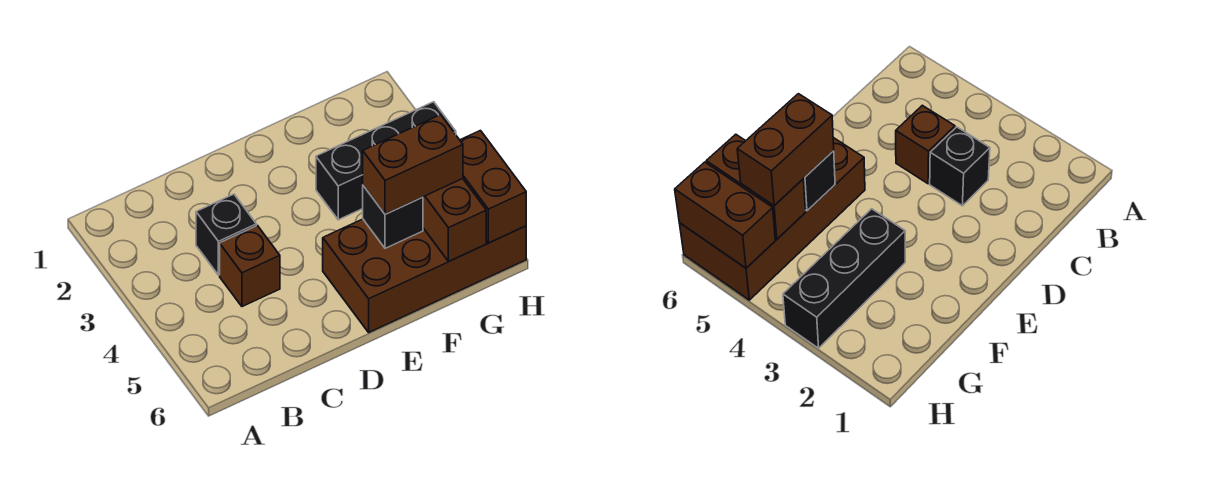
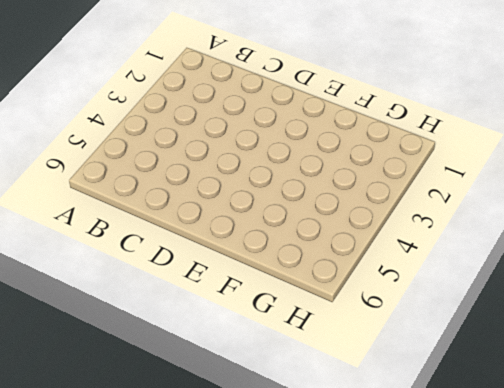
none -> black 1x1 brick [196,194,256,275]
none -> brown 1x1 brick [220,226,280,307]

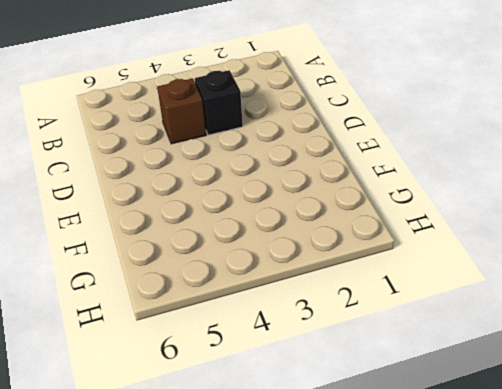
none -> brown 2x4 brick [323,219,526,332]
none -> black 1x3 brick [316,102,456,220]

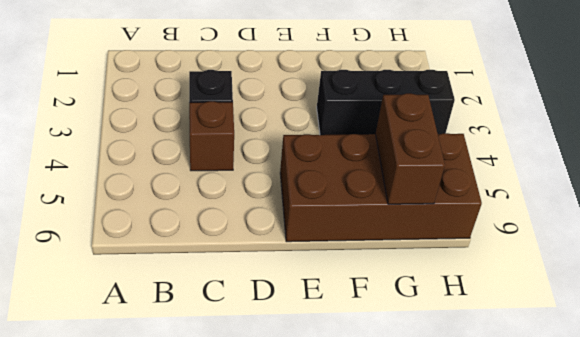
none -> black 1x1 brick [363,186,423,248]
none -> brown 1x2 brick [460,131,526,243]

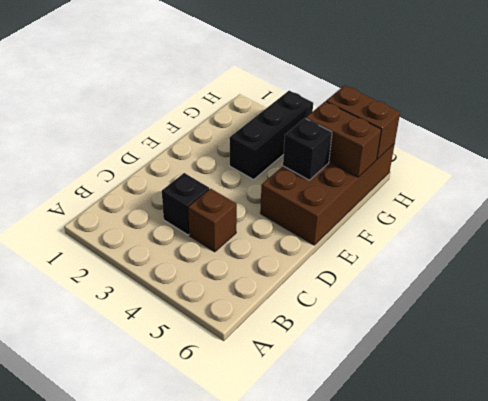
none -> brown 1x2 brick [363,115,463,214]

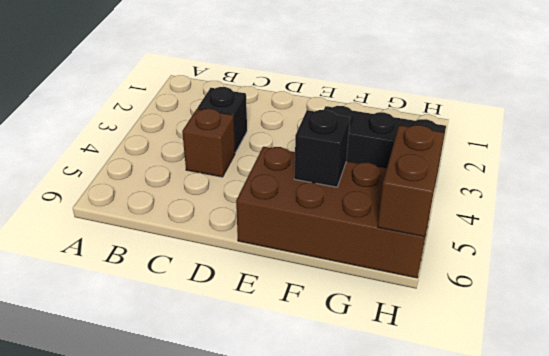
none -> brown 1x2 brick [423,179,486,261]
none -> brown 1x2 brick [363,115,463,214]

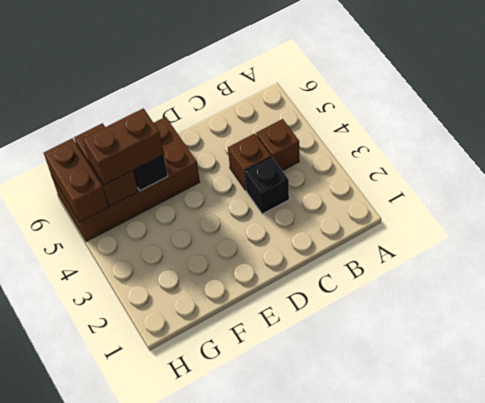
brown 1x1 brick [256,119,299,171] -> none
none -> black 1x3 brick [316,102,456,220]

